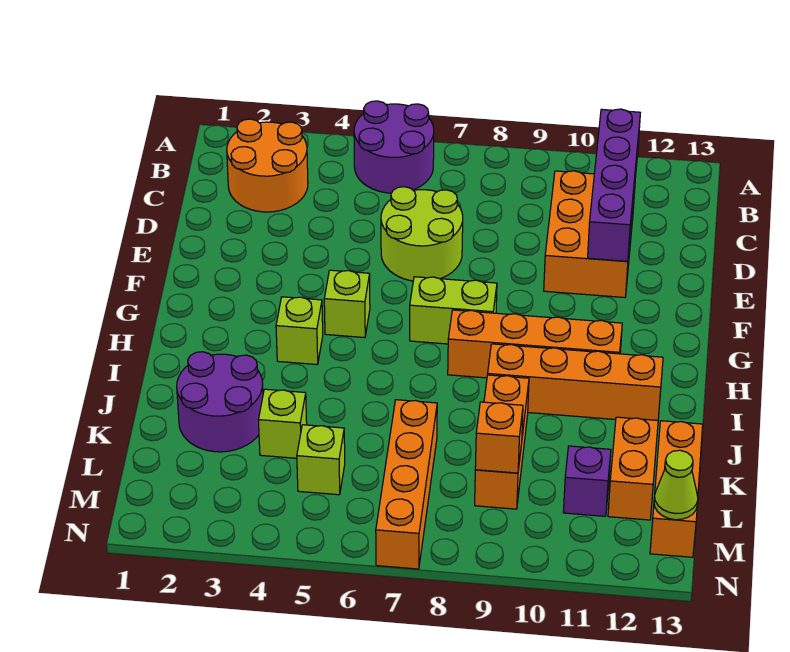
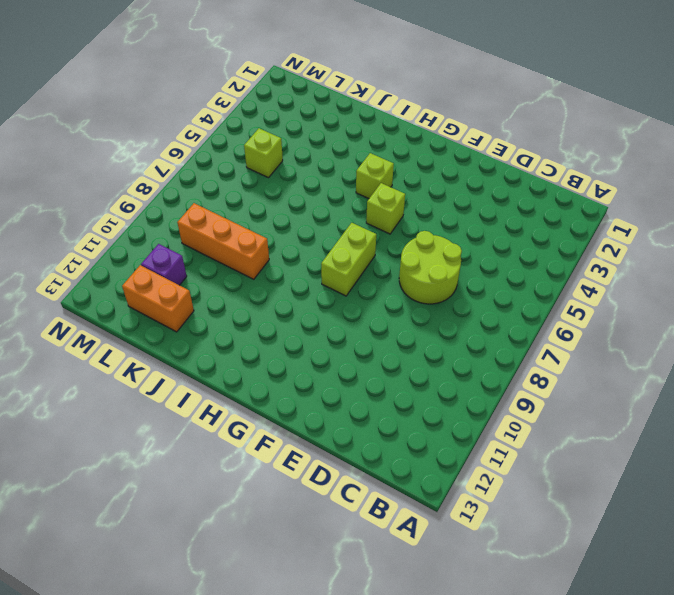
none -> purple 2x2 round brick [354,101,434,193]
none -> orange 2x2 round brick [227,119,308,212]
none -> orange 2x3 brick [544,171,635,297]

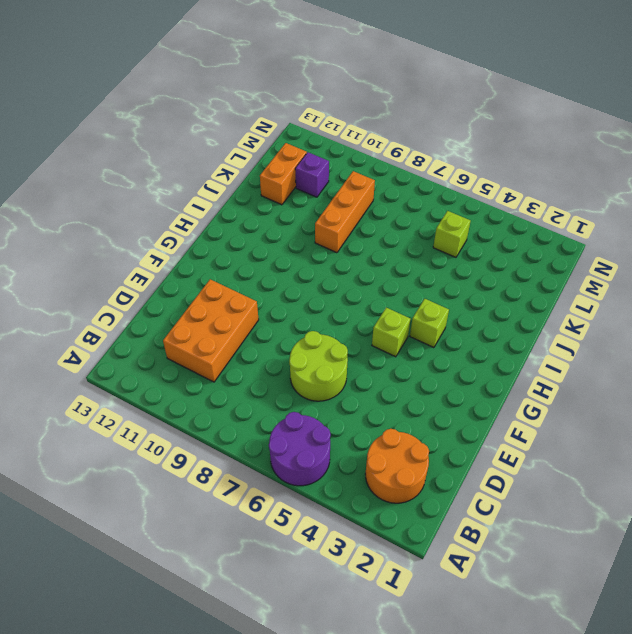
none -> lime 1x2 brick [410,277,497,344]
none -> orange 1x4 brick [448,310,622,378]
none -> orange 1x4 brick [488,344,663,420]

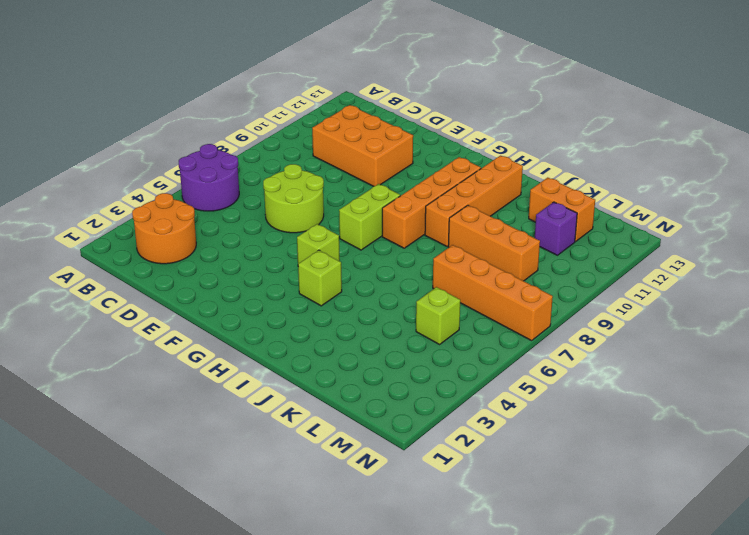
none -> purple 2x2 round brick [177,352,263,452]
none -> lime 1x1 brick [258,389,307,458]
none -> orange 1x3 brick [650,421,703,557]

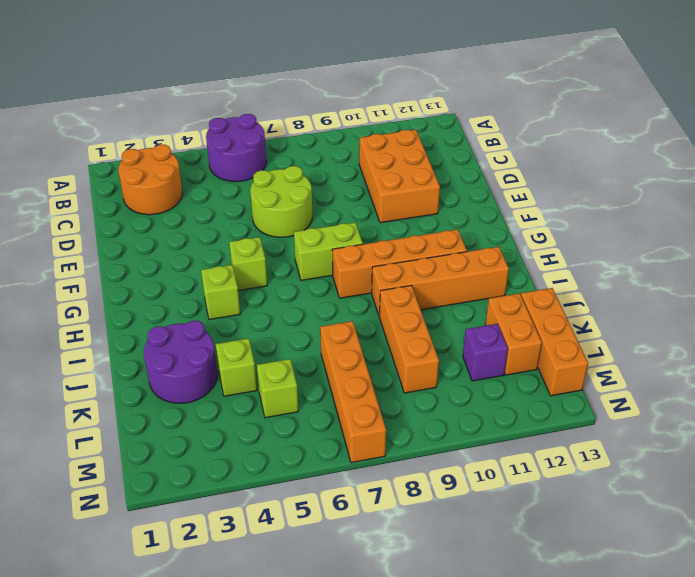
none -> purple 1x4 brick [588,109,640,261]
none -> orange 1x1 brick [475,402,523,473]
none -> lime 1x1 cone [654,450,698,520]

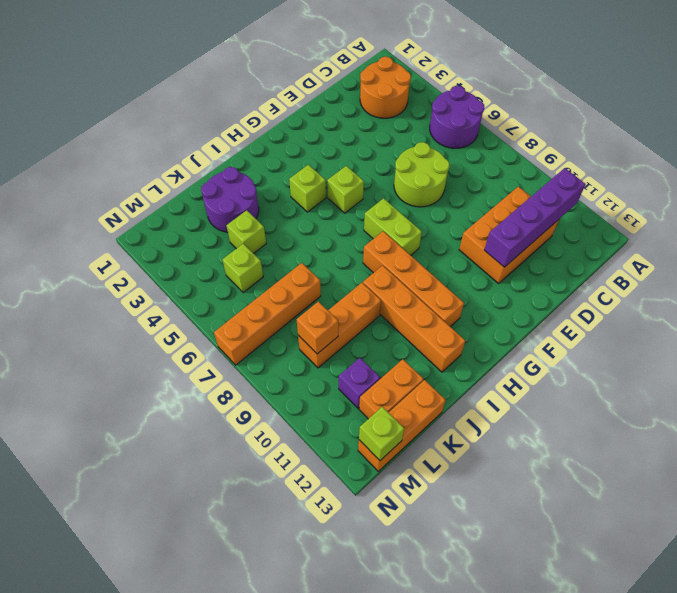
lime 1x1 brick [359,407,404,460] -> lime 1x1 cone [654,450,698,520]

